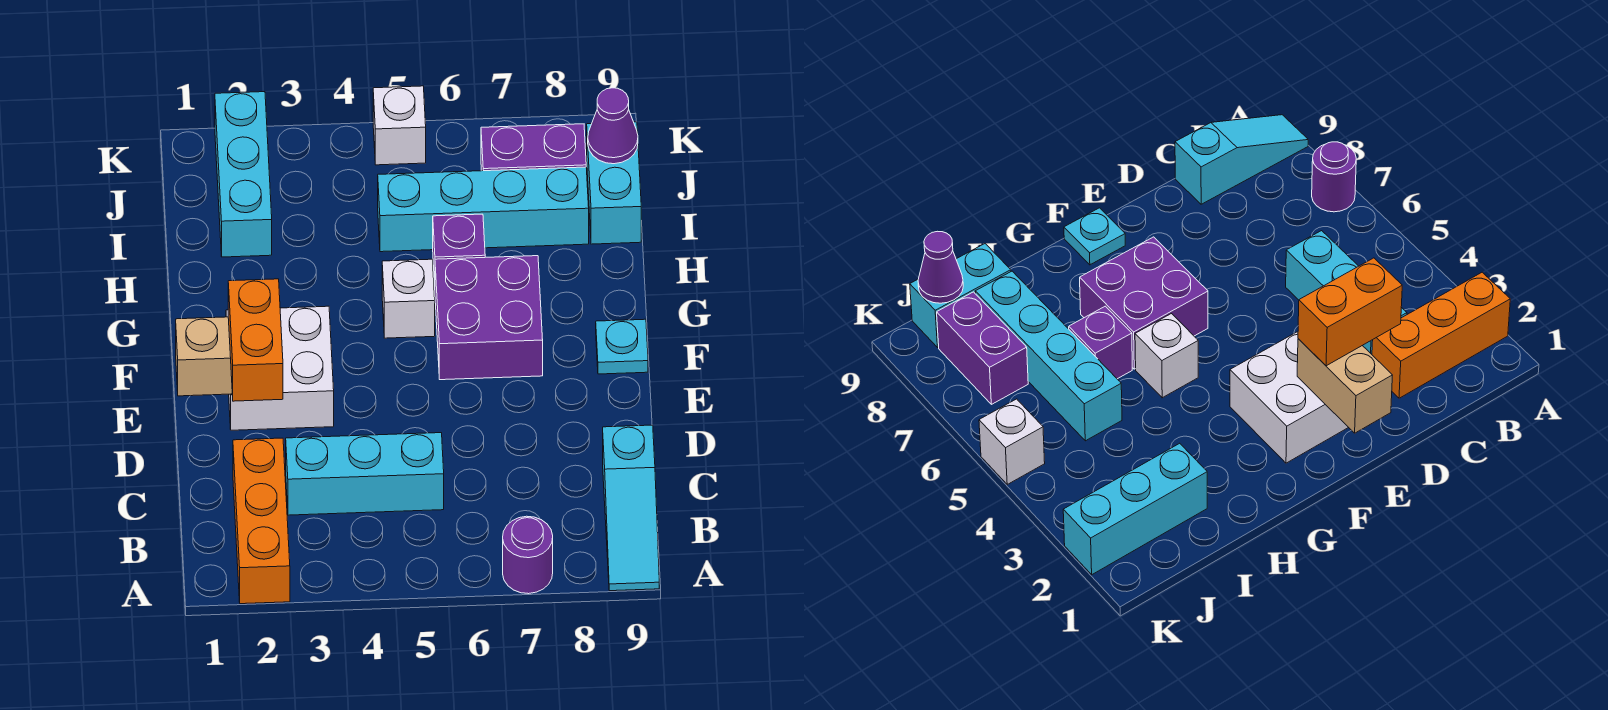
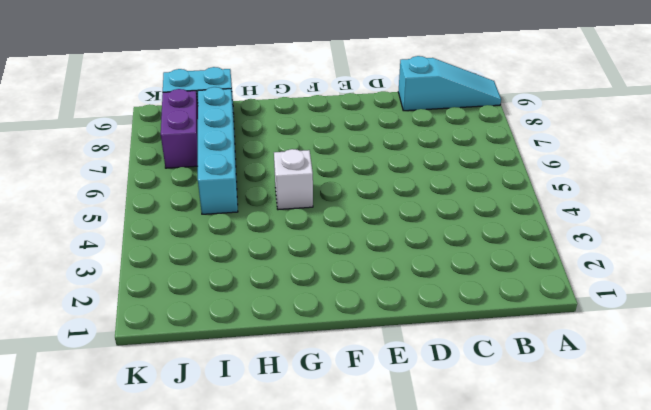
none -> orange 1x3 brick [233,438,290,604]
none -> purple 1x1 round brick [503,516,553,594]
none -> cyan 1x3 brick [286,433,444,515]

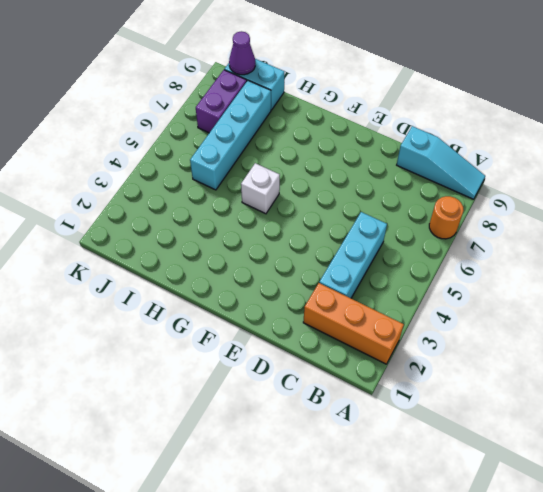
orange 1x1 round brick [429,196,464,239] -> purple 1x1 round brick [503,516,553,594]
none -> white 2x2 brick [226,306,334,430]
none -> purple 2x2 brick [435,256,543,380]
none -> cyan 1x1 plate [596,319,648,374]

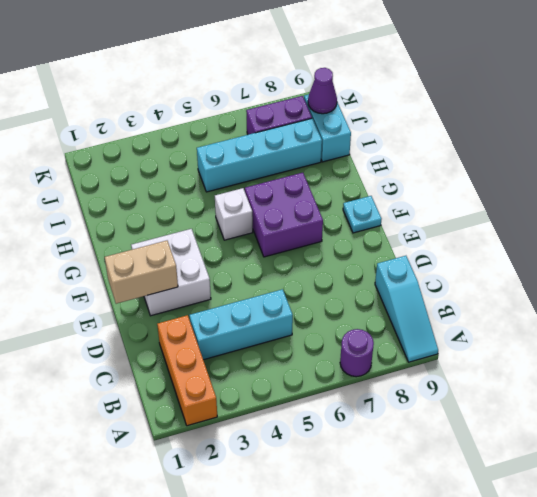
none -> purple 1x1 brick [433,214,485,284]
none -> cyan 1x3 brick [215,92,272,257]
none -> white 1x1 brick [373,86,426,165]

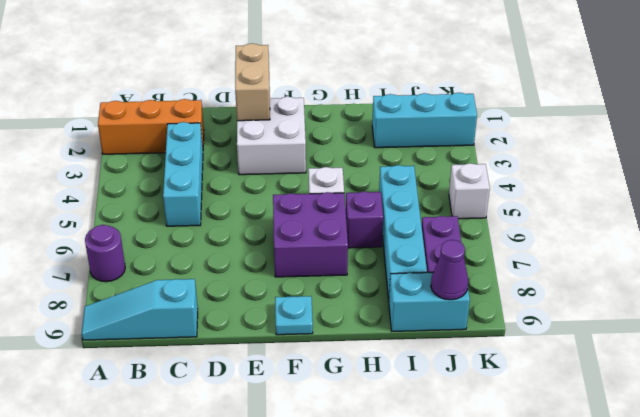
none -> orange 1x2 brick [228,279,283,401]

